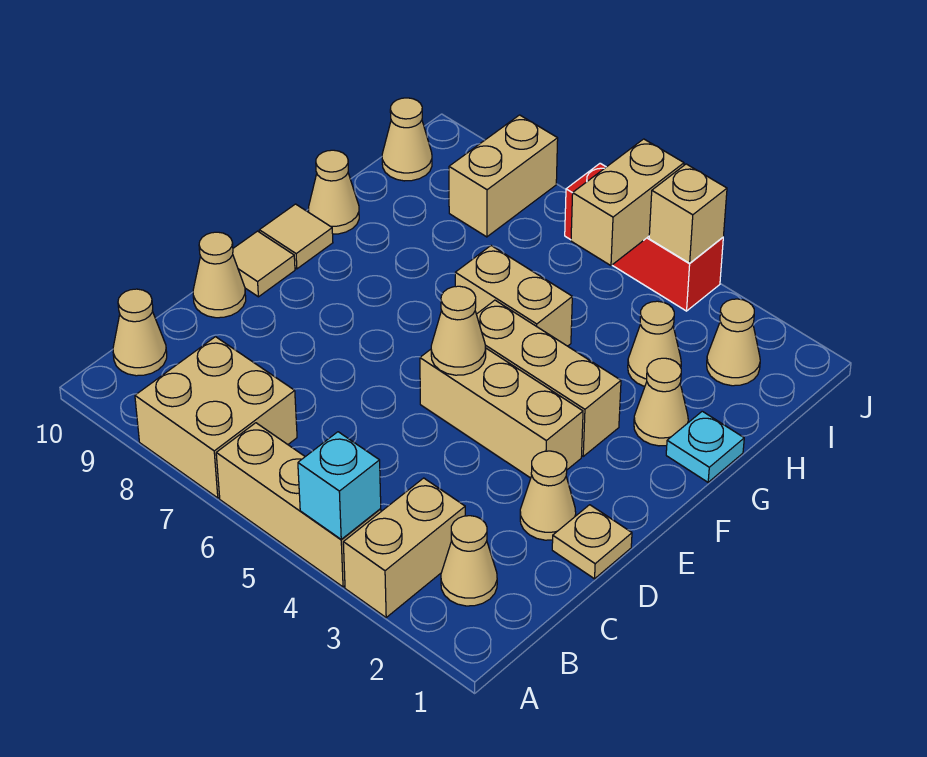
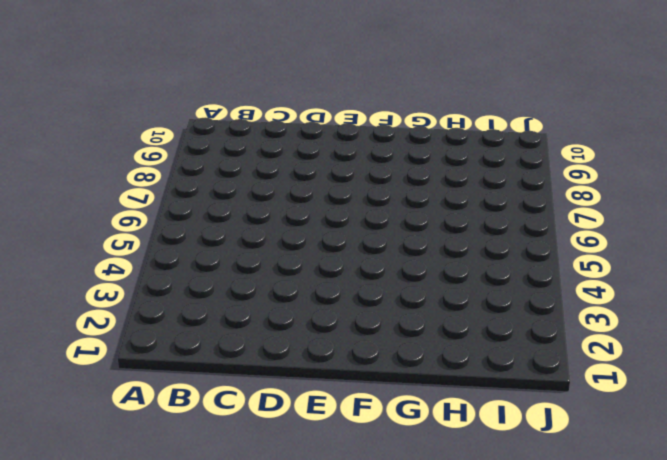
none -> tan 1x2 brick [343,478,465,617]
none -> tan 1x3 brick [216,423,381,587]
none -> tan 2x2 brick [135,337,297,498]

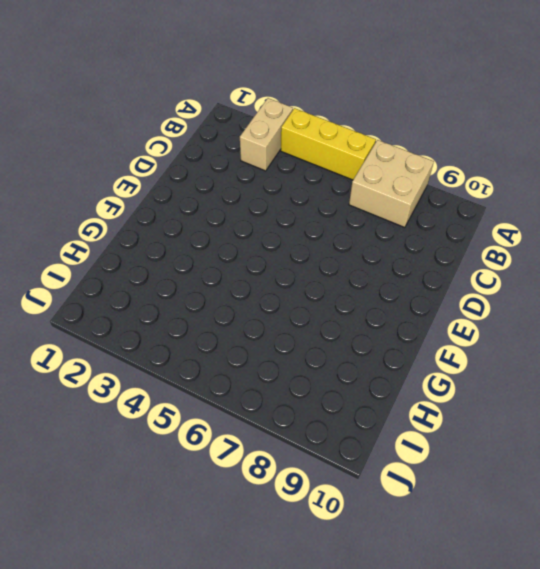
yellow 1x3 brick [281,108,376,180] -> tan 1x3 brick [216,423,381,587]
none -> tan 1x1 cone [441,516,497,606]
none -> tan 1x1 cone [113,289,167,376]
none -> tan 1x1 plate [552,505,632,579]

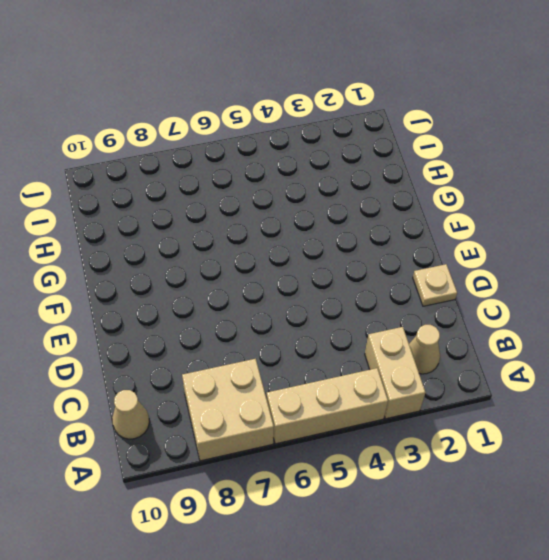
none -> tan 1x1 cone [520,451,576,540]
none -> tan 1x1 cone [193,232,246,318]
none -> tan 1x3 brick [420,348,583,478]

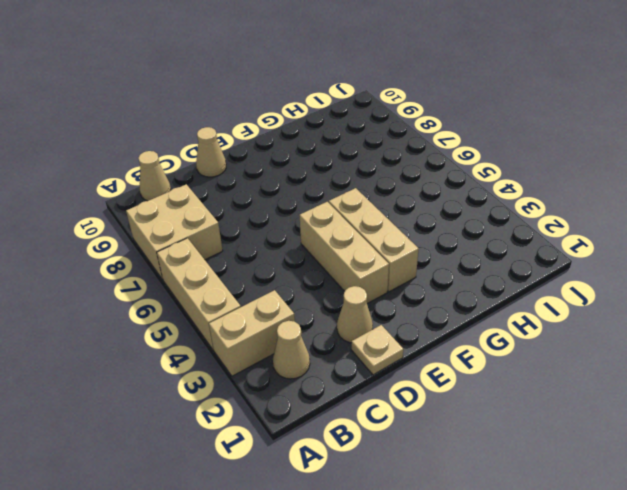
none -> tan 1x1 tile [233,231,295,297]
none -> tan 1x1 tile [259,204,333,269]
none -> cyan 1x1 plate [666,411,744,482]

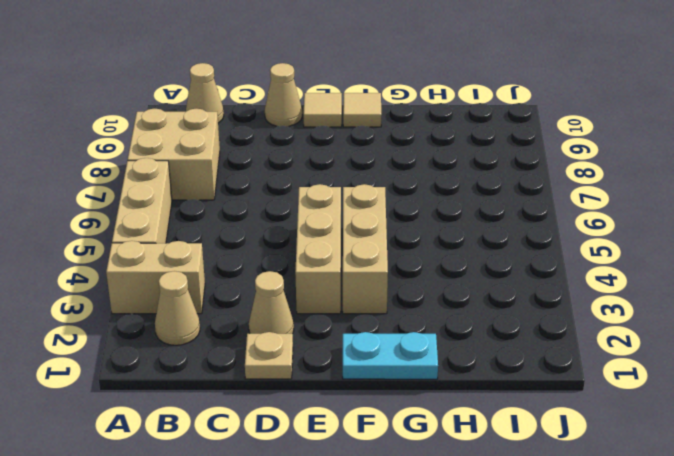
cyan 1x2 plate [343,332,438,379] -> cyan 1x1 plate [666,411,744,482]
none -> tan 1x1 cone [634,358,688,446]
none -> tan 1x2 brick [455,246,572,346]
none -> tan 1x1 cone [309,150,359,234]

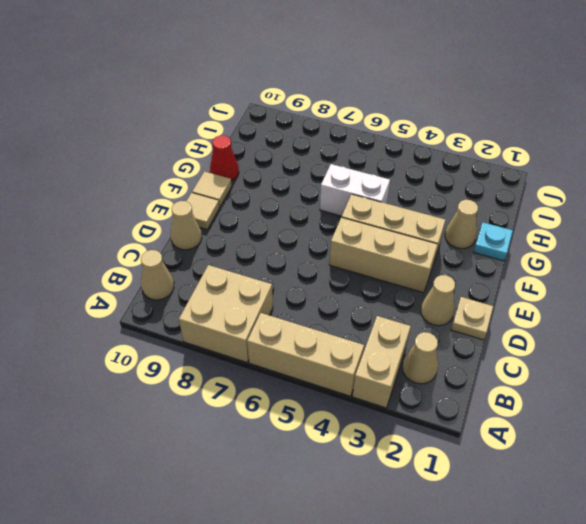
white 1x2 brick [320,164,390,216] -> tan 1x2 brick [455,246,572,346]
red 1x1 cone [210,135,239,181] -> tan 1x1 cone [309,150,359,234]
none -> tan 1x1 cone [628,301,681,387]
none -> tan 1x1 cone [707,299,760,386]
none -> tan 1x2 brick [449,115,558,237]

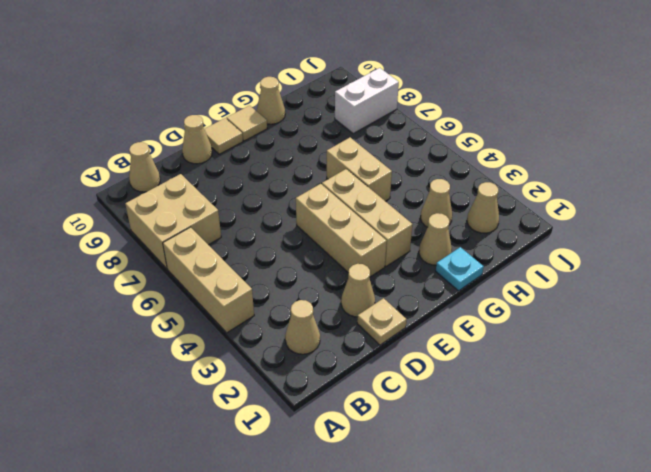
white 1x2 brick [335,68,399,134] -> tan 1x2 brick [449,115,558,237]
none -> tan 1x2 brick [343,478,465,617]
none -> tan 1x1 cone [382,98,432,181]
none -> red 1x3 brick [565,163,723,311]

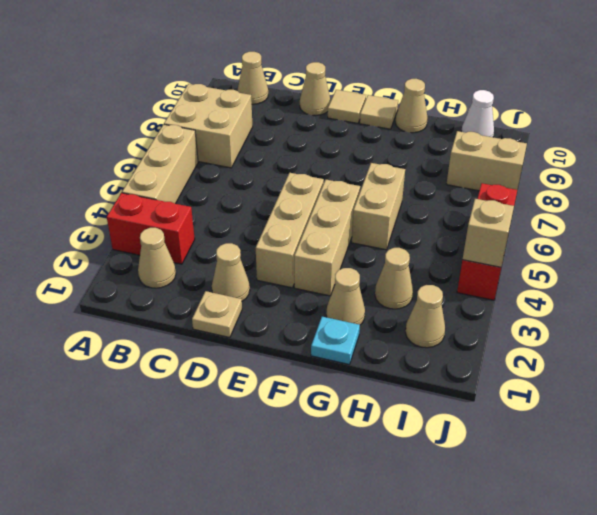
red 1x2 brick [107,193,195,264] -> tan 1x2 brick [343,478,465,617]
white 1x1 cone [461,90,494,137] -> tan 1x1 cone [382,98,432,181]
none -> cyan 1x1 brick [298,432,381,540]
none -> tan 1x1 cone [431,286,486,375]
none -> tan 1x2 brick [571,139,684,266]

